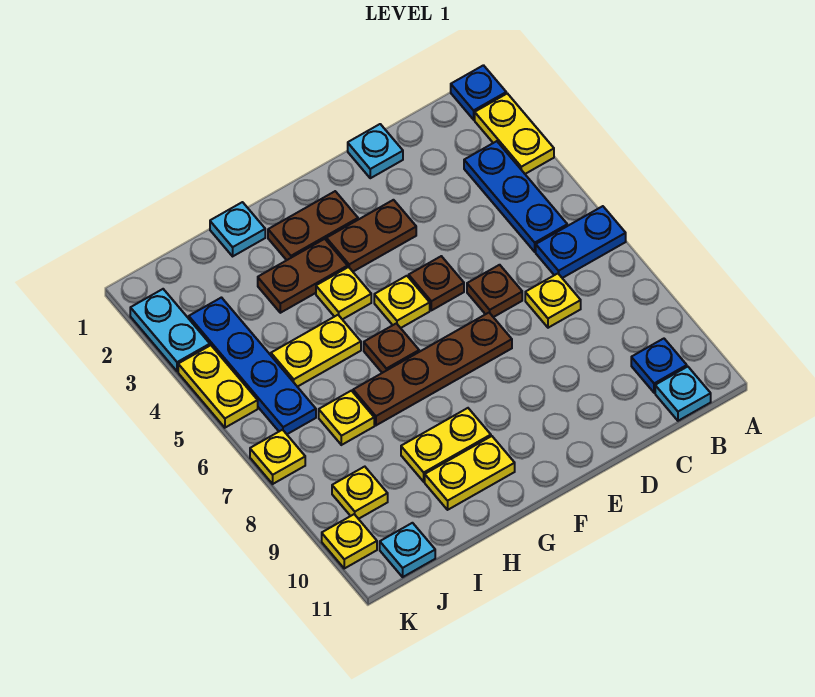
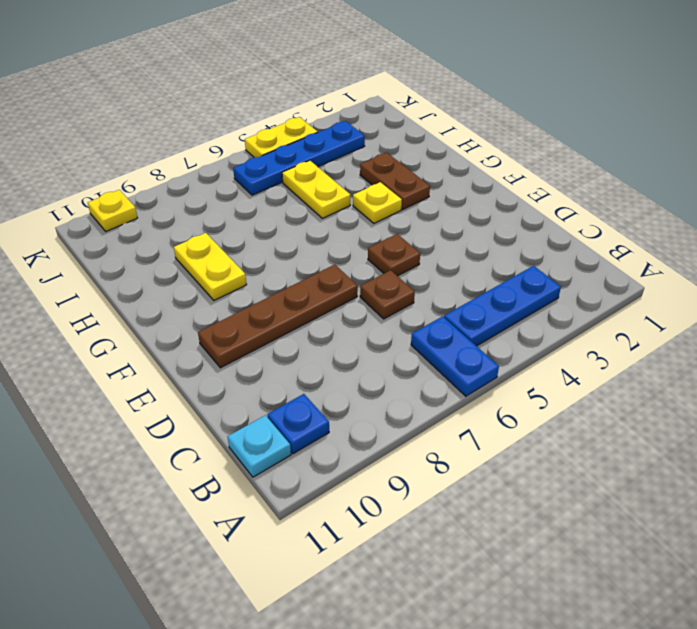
brown 1x4 plate [198,265,358,368] -> brown 1x4 plate turned to [353,313,512,425]
none -> blue 1x1 plate [451,65,506,120]
none -> yellow 1x2 plate [475,93,554,174]
none -> yellow 1x1 plate [525,274,581,328]

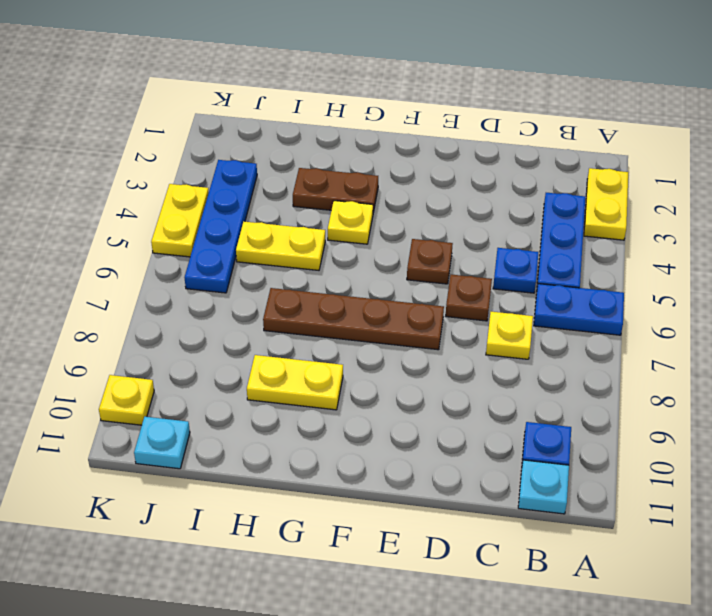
blue 1x1 plate [493,248,538,293] -> blue 1x1 plate moved to [451,65,506,120]
none -> cyan 1x1 plate [348,124,403,178]
none -> brown 1x2 plate [326,200,416,272]
none -> brown 1x2 plate [268,191,358,260]

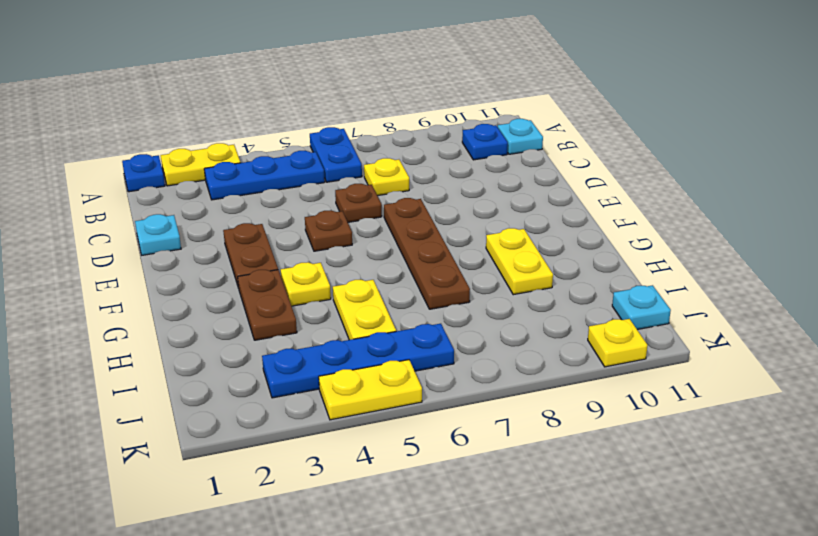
none -> brown 1x2 plate [268,191,358,260]
none -> yellow 1x1 plate [374,276,430,328]
none -> brown 1x1 plate [364,323,419,373]

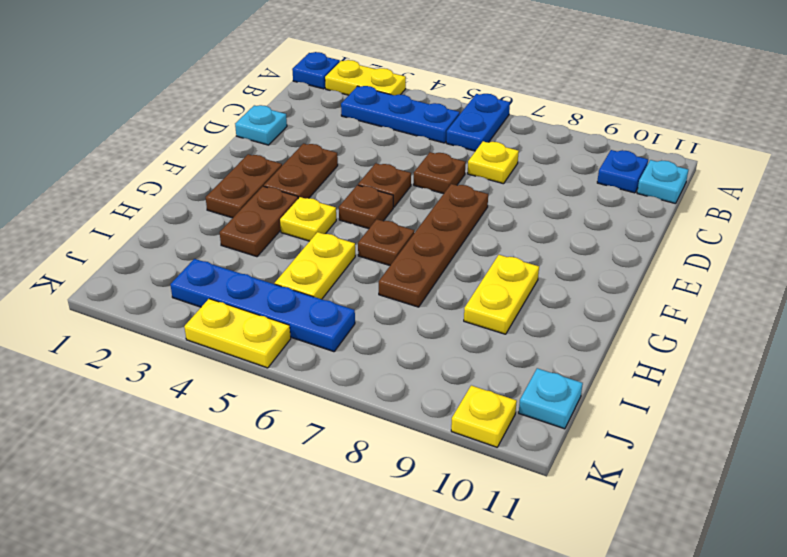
brown 1x1 plate [339,185,393,229] -> yellow 1x1 plate [374,276,430,328]
none -> yellow 1x2 plate [425,436,515,510]
none -> cyan 1x1 plate [210,202,265,256]
none -> yellow 1x1 plate [319,391,374,445]

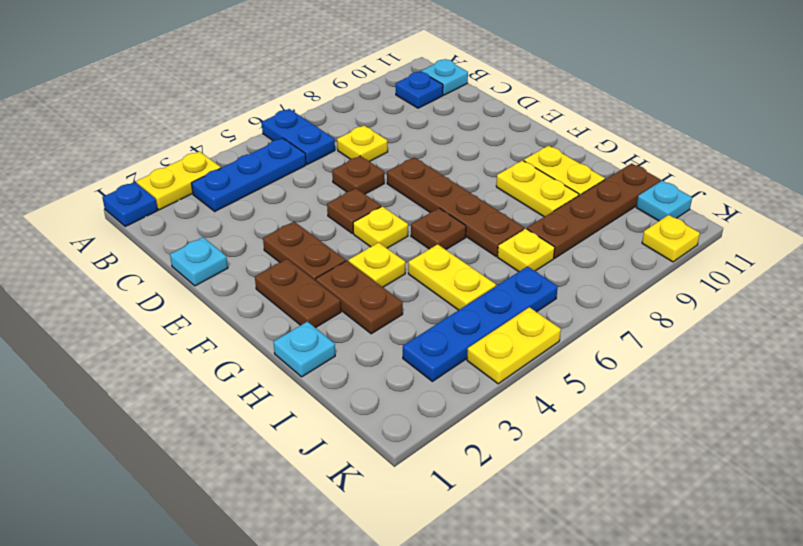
brown 1x4 plate [527,163,661,258] -> none
none -> yellow 1x1 plate [332,467,388,519]
none -> cyan 1x2 plate [130,289,210,371]
none -> yellow 1x1 plate [250,430,305,484]

